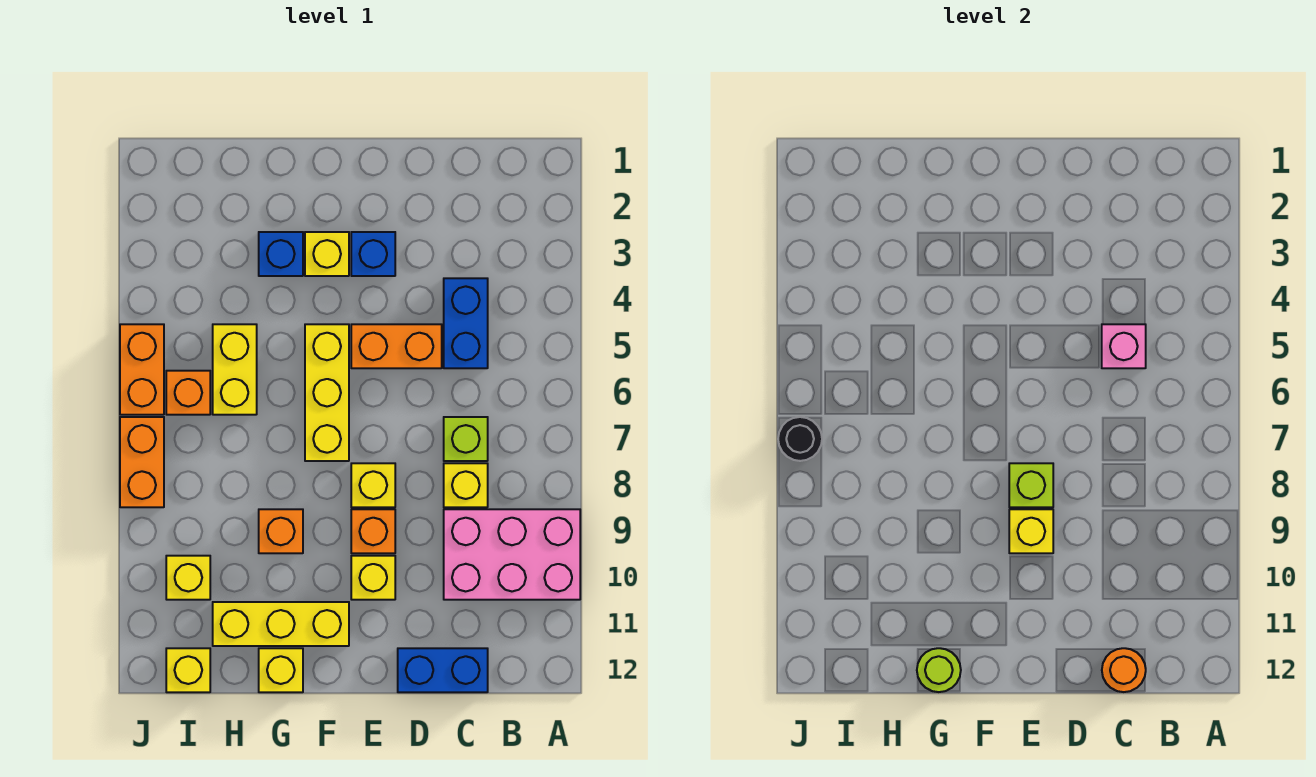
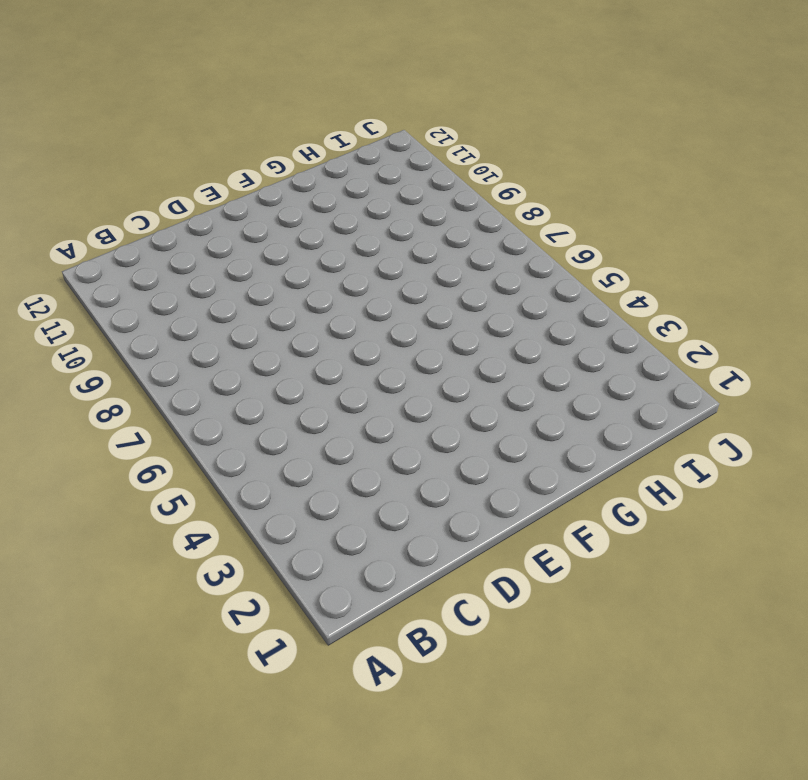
none -> pink 2x3 brick [444,509,580,600]
none -> blue 1x2 brick [444,278,488,368]
none -> lime 1x1 brick [444,417,488,461]

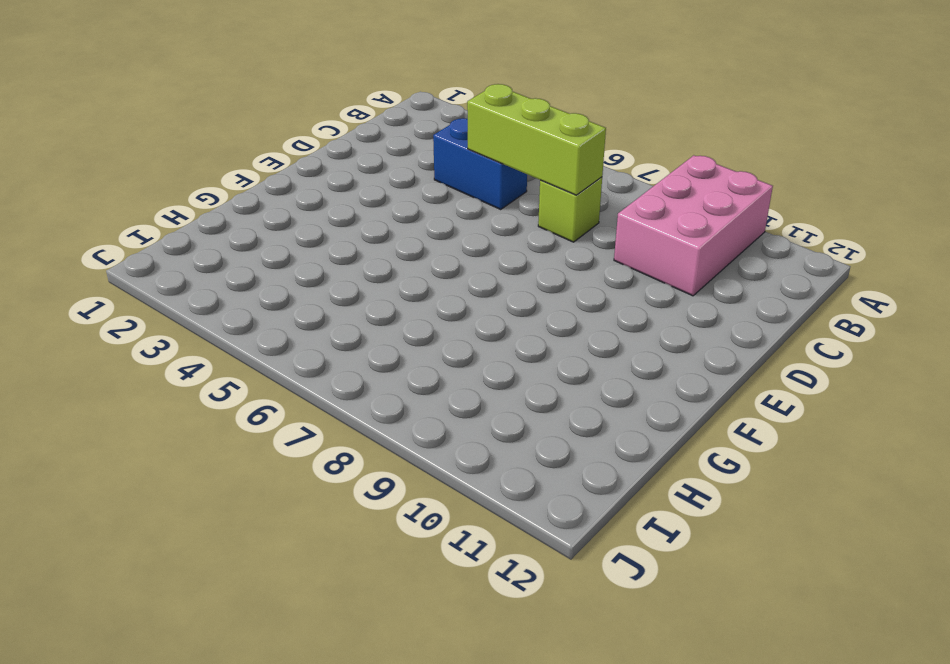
lime 1x3 brick [467,84,606,195] -> pink 1x1 brick [1102,324,1146,368]
none -> yellow 1x1 brick [444,463,488,507]
none -> blue 1x2 brick [398,648,488,692]
none -> orange 1x2 brick [351,324,442,368]

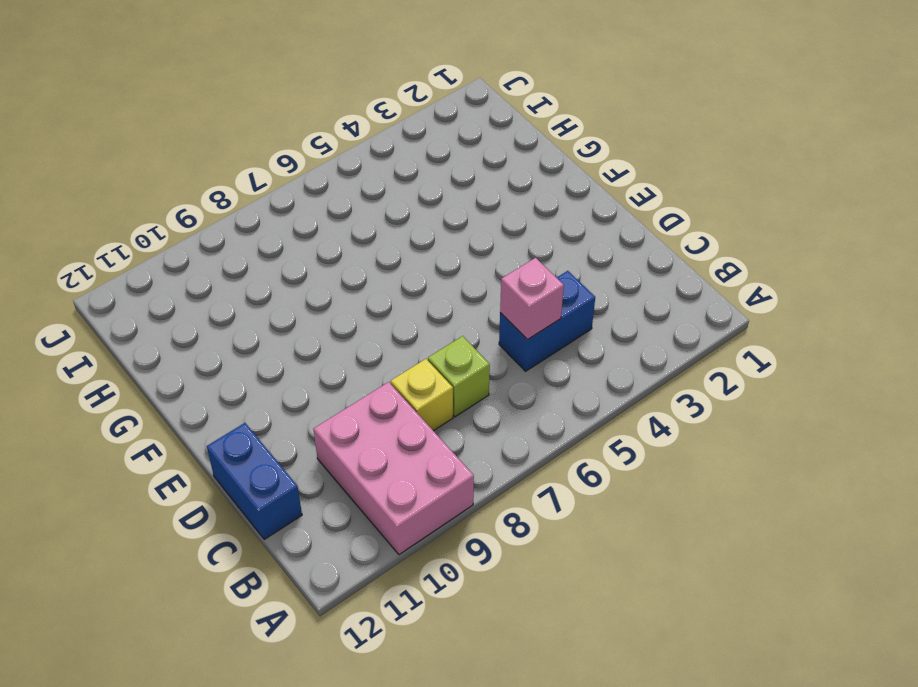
none -> orange 1x2 brick [351,324,442,368]
none -> blue 1x1 brick [351,232,395,276]
none -> yellow 1x1 brick [351,463,395,507]

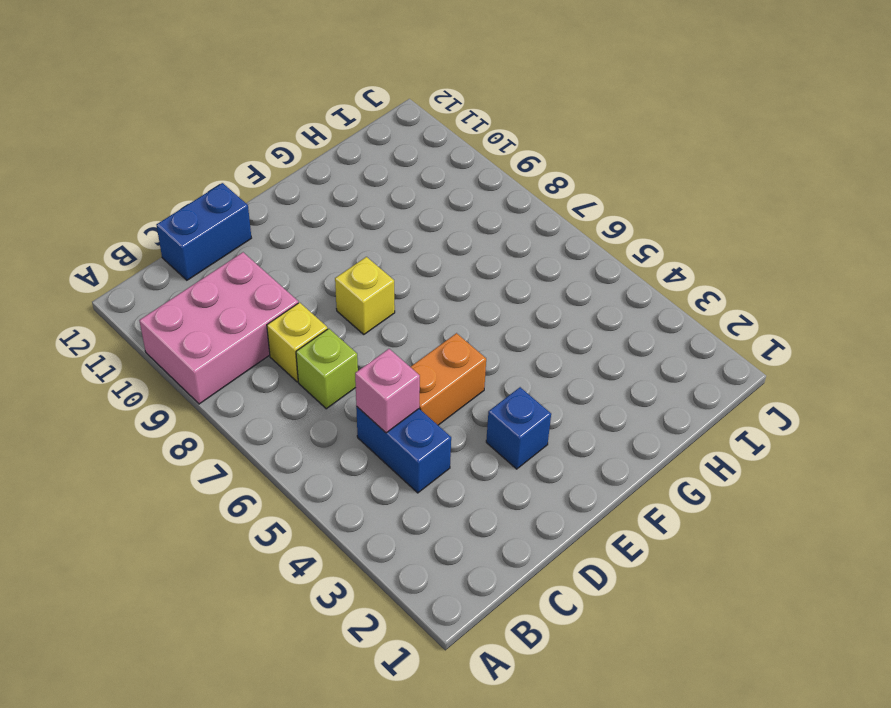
none -> orange 1x1 brick [351,509,395,553]
none -> yellow 1x1 brick [351,556,395,600]
none -> yellow 1x1 brick [305,232,349,276]

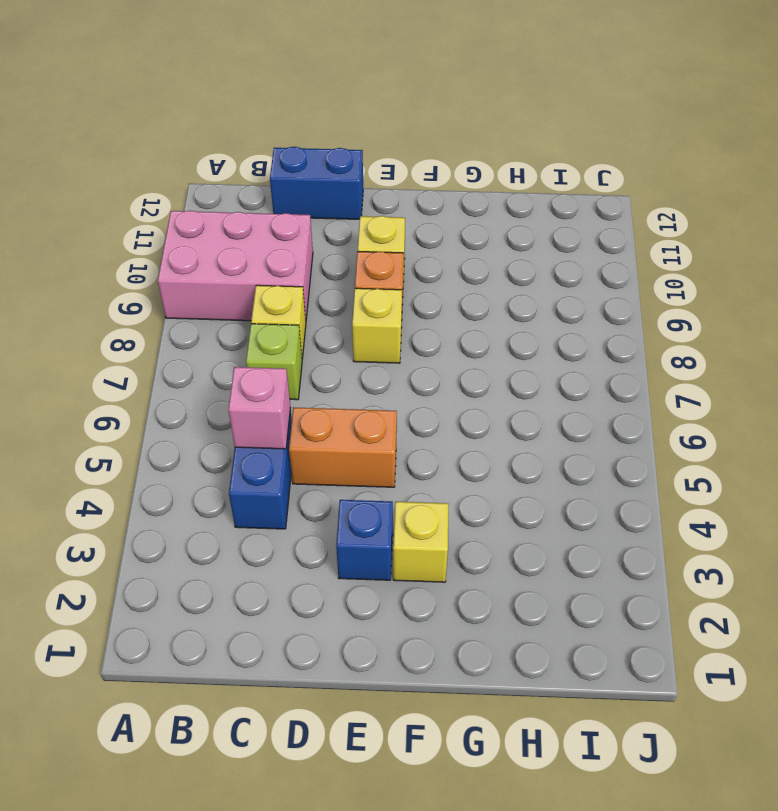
none -> yellow 1x3 brick [305,324,349,461]
none -> yellow 1x3 brick [213,602,349,646]
none -> blue 1x1 brick [259,232,303,276]

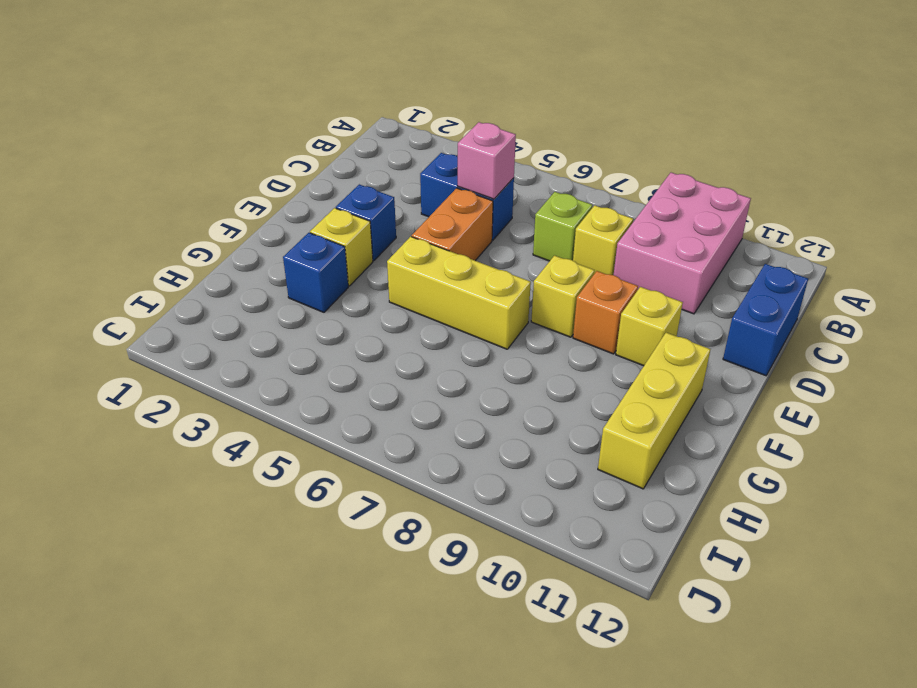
none -> orange 1x1 brick [259,509,303,553]
none -> yellow 1x1 brick [259,648,303,692]
none -> yellow 1x2 brick [213,324,257,415]

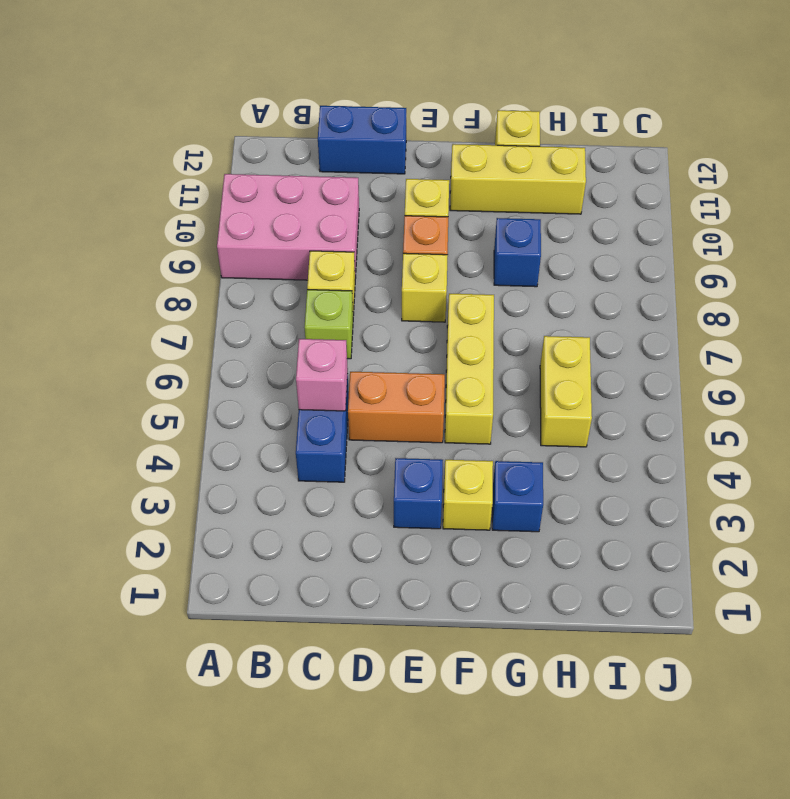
blue 1x1 brick [494,218,541,287] -> orange 1x1 brick [259,509,303,553]
none -> orange 1x1 brick [166,371,210,415]
none -> yellow 1x1 brick [166,556,210,600]
none -> yellow 1x1 brick [166,648,210,692]

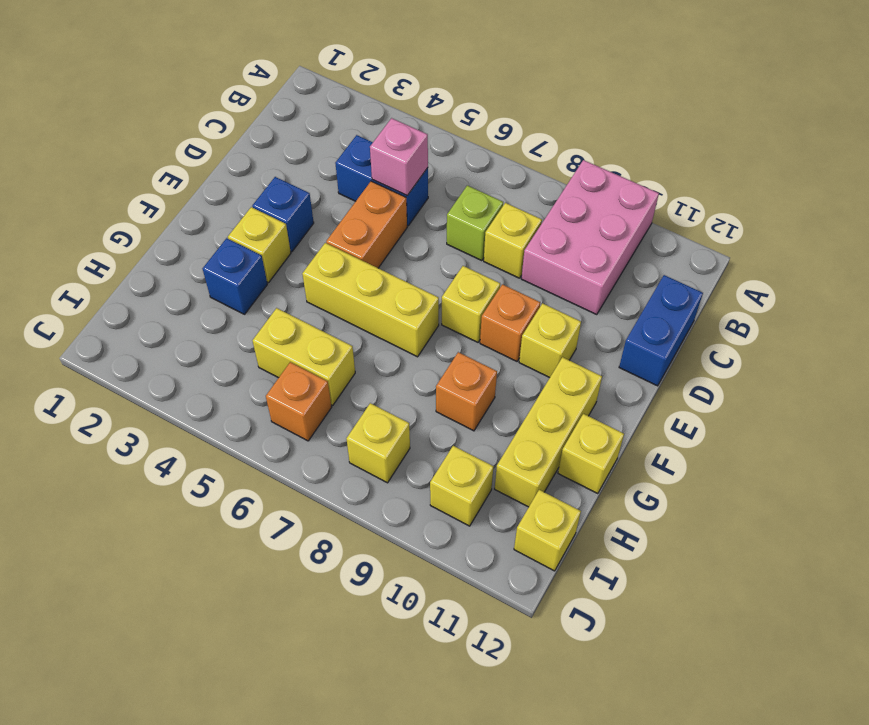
yellow 1x1 brick [346,403,410,483] -> yellow 1x1 brick moved to [1009,509,1053,553]
none -> orange 1x2 brick [120,324,164,415]
none -> orange 1x2 brick [120,417,164,507]
none -> orange 1x1 round brick [1102,648,1146,692]

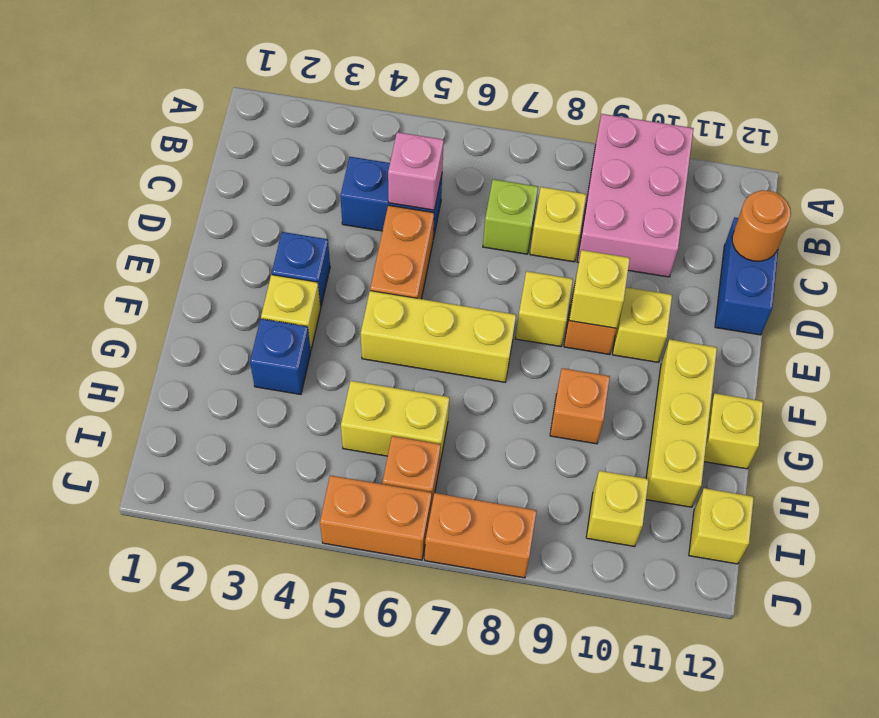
none -> lime 1x1 brick [1009,463,1053,507]
none -> lime 1x1 round brick [917,648,961,692]
none -> black 1x1 round brick [778,417,822,461]

